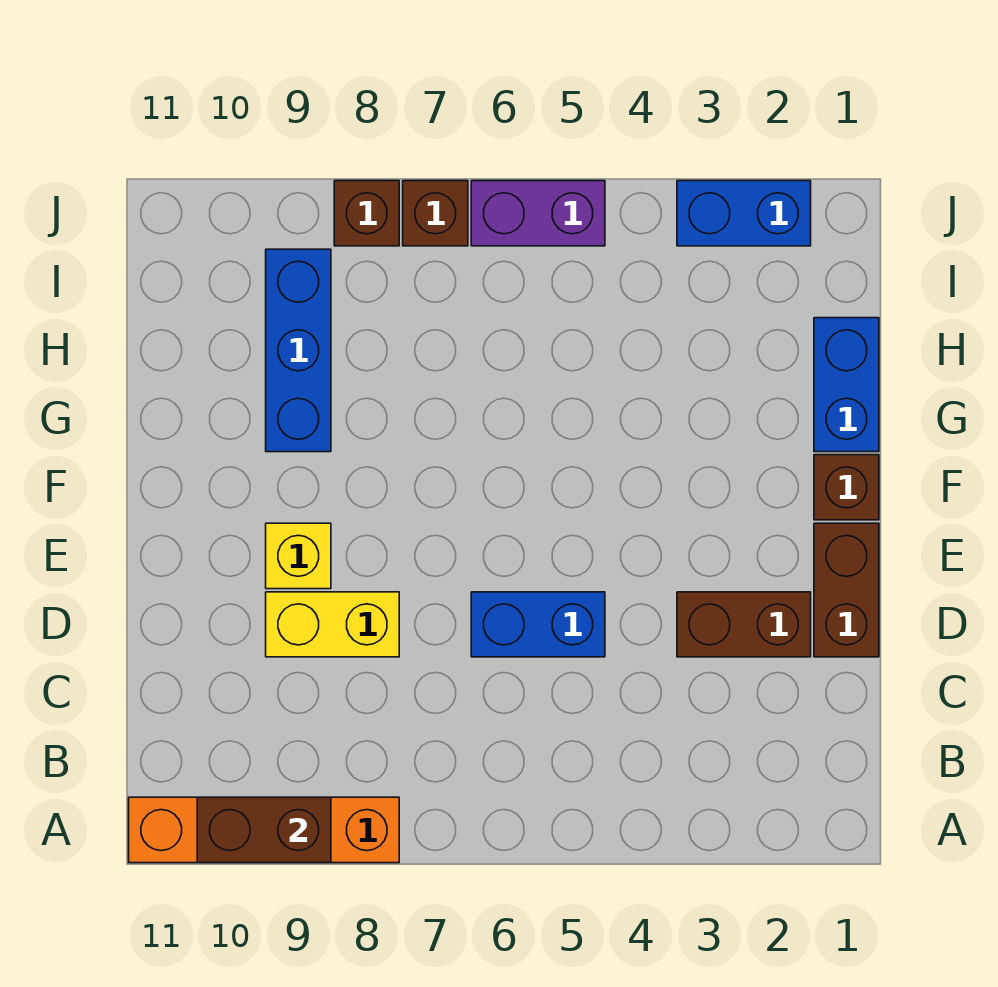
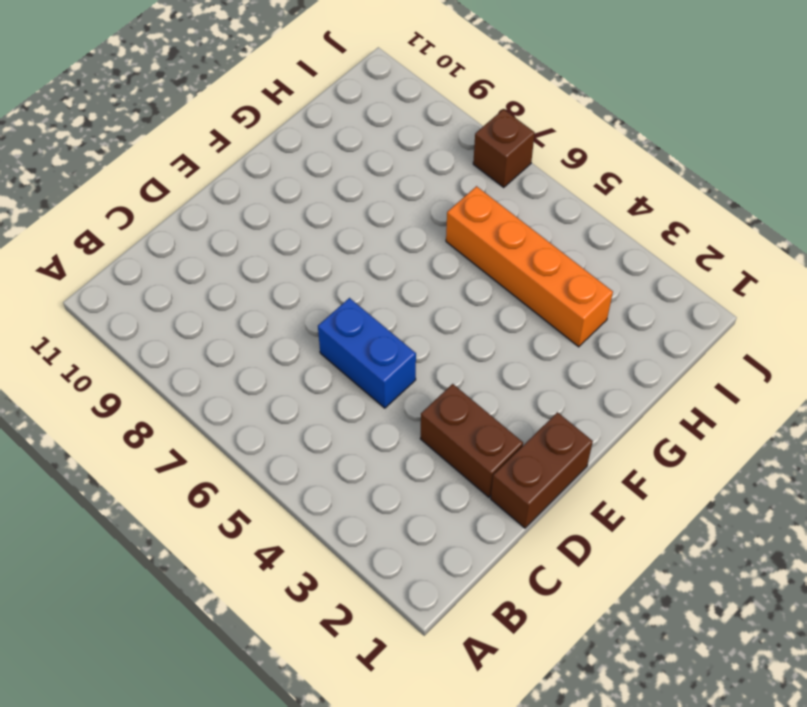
orange 1x4 brick [446,186,613,347] -> orange 1x4 brick moved to [129,797,399,863]
none -> yellow 1x2 brick [266,592,399,657]
none -> yellow 1x1 brick [266,523,331,589]
none -> brown 1x1 brick [814,455,879,520]

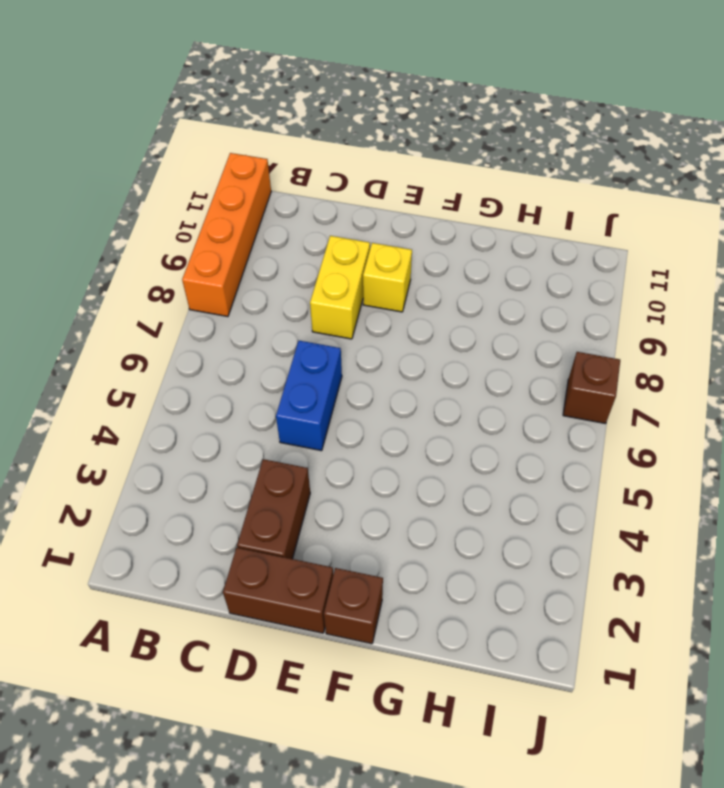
none -> blue 1x2 brick [814,318,879,452]
none -> blue 1x3 brick [266,249,331,452]
none -> blue 1x2 brick [677,181,811,246]

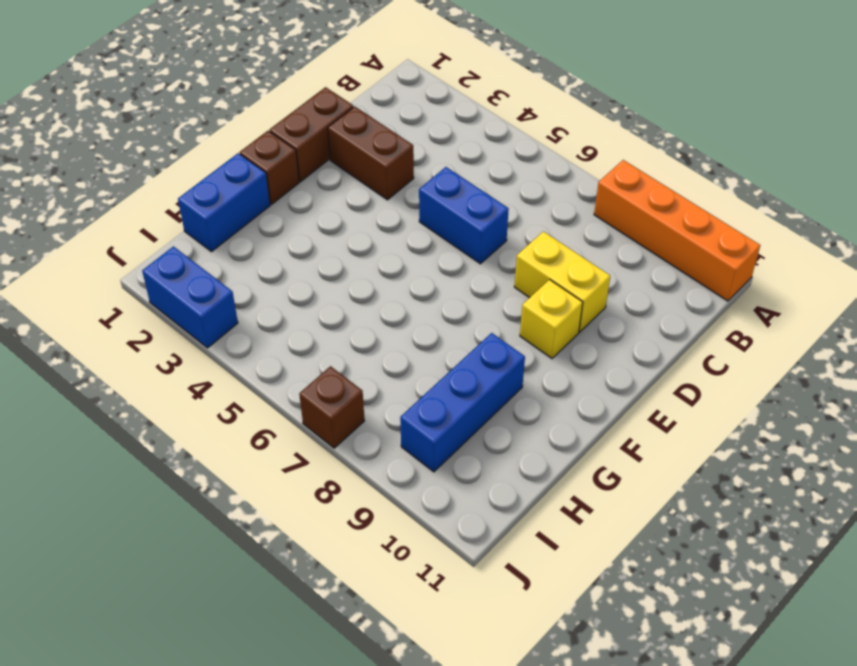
none -> purple 1x2 brick [471,181,605,246]
none -> brown 1x1 brick [334,181,399,246]
none -> brown 1x2 brick [197,797,331,863]

